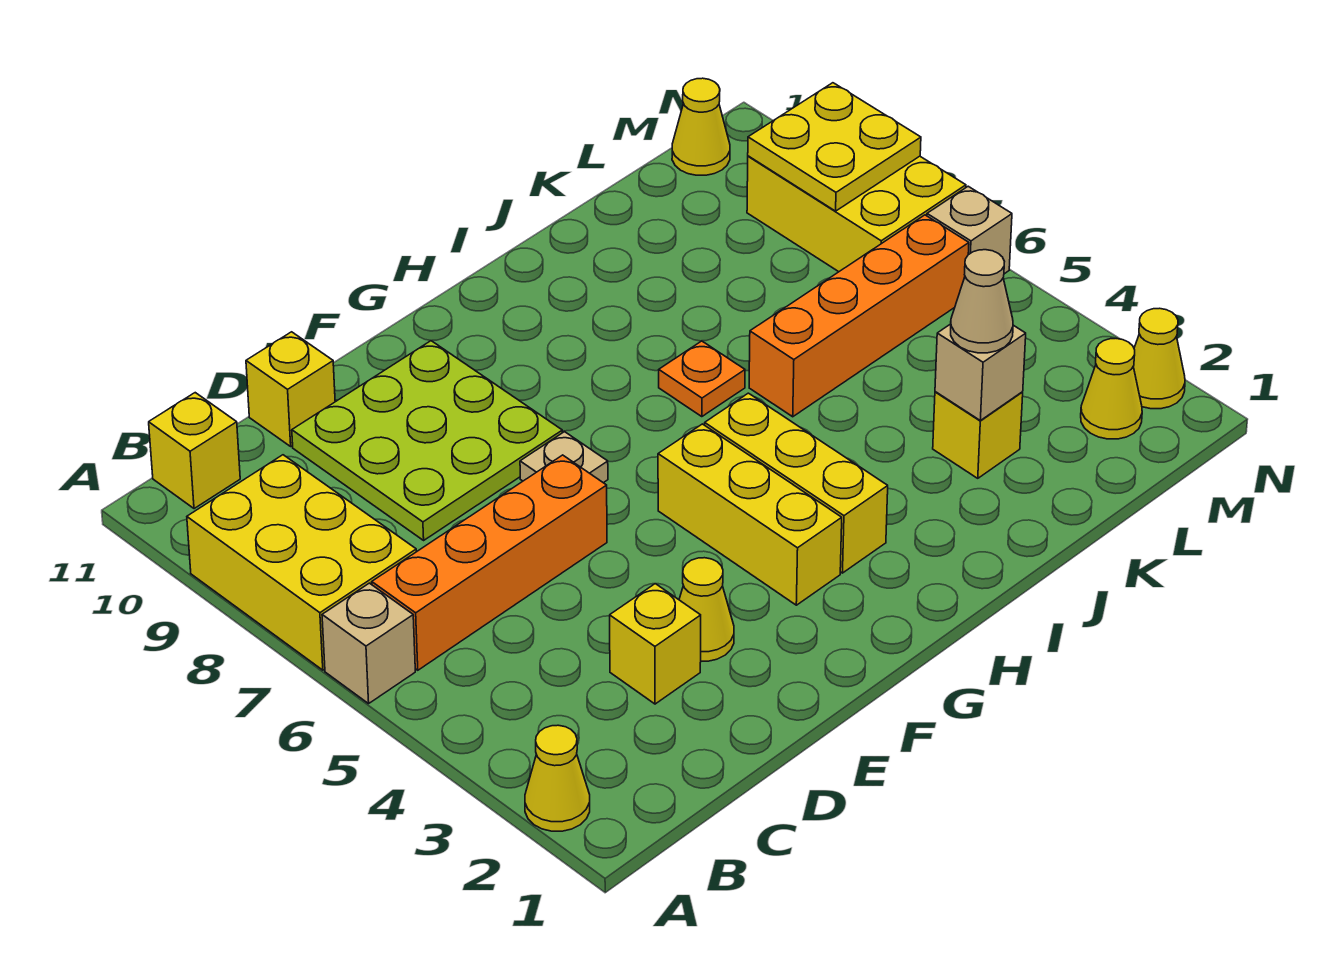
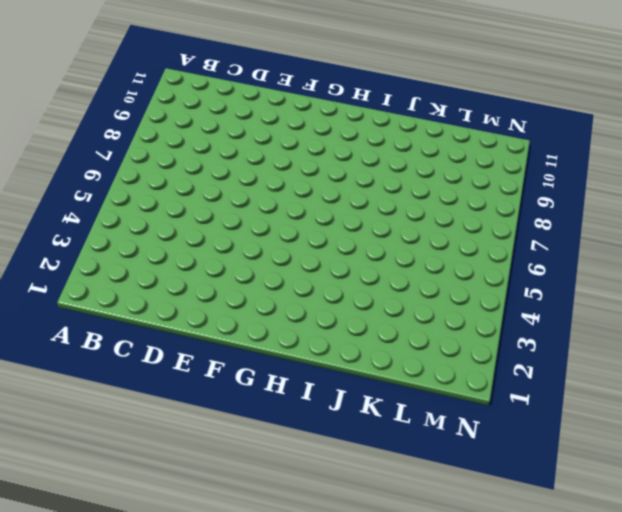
none -> yellow 1x1 cone [525,725,590,831]
none -> tan 1x1 brick [322,583,415,704]
none -> yellow 2x3 brick [187,455,416,670]

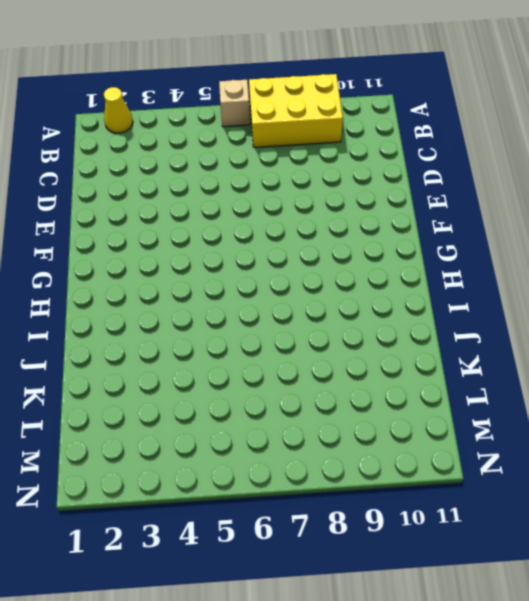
none -> orange 1x4 brick [372,455,607,670]
none -> yellow 1x1 brick [149,393,240,509]
none -> yellow 1x1 brick [610,584,701,704]

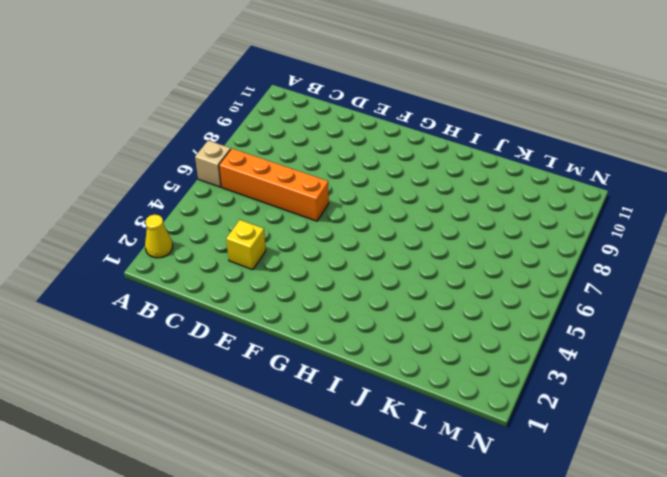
none -> yellow 2x3 brick [187,455,416,670]
none -> yellow 1x1 brick [149,393,240,509]
none -> lime 3x3 plate [292,341,562,540]

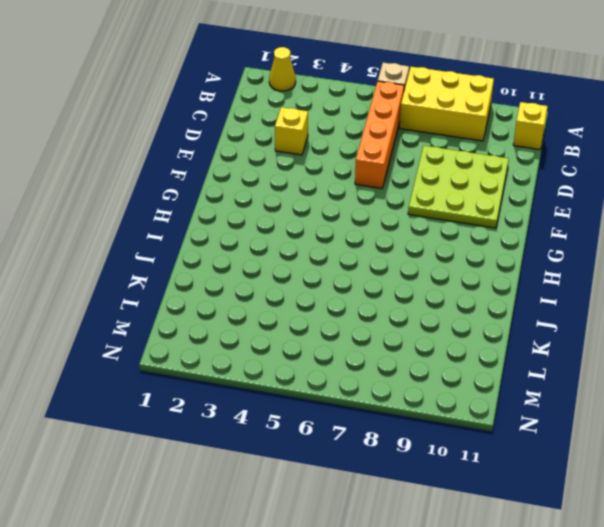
none -> yellow 1x1 brick [246,332,335,446]
none -> yellow 1x1 cone [679,558,734,661]
none -> tan 1x1 plate [520,432,608,483]

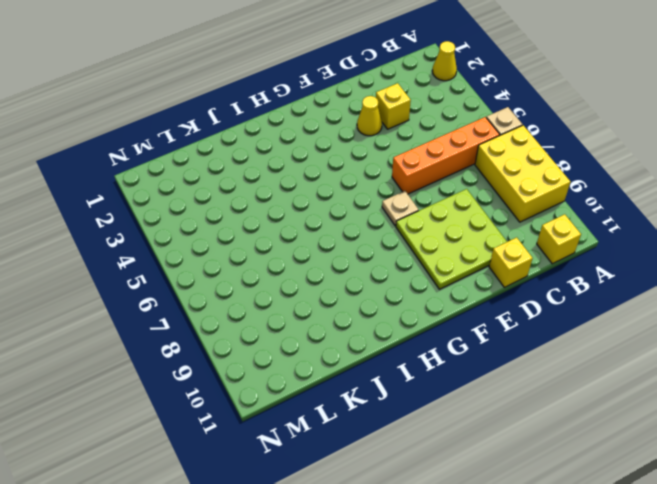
none -> yellow 1x3 brick [658,424,842,605]
none -> yellow 1x3 brick [705,393,888,573]
none -> orange 1x1 plate [659,341,745,417]

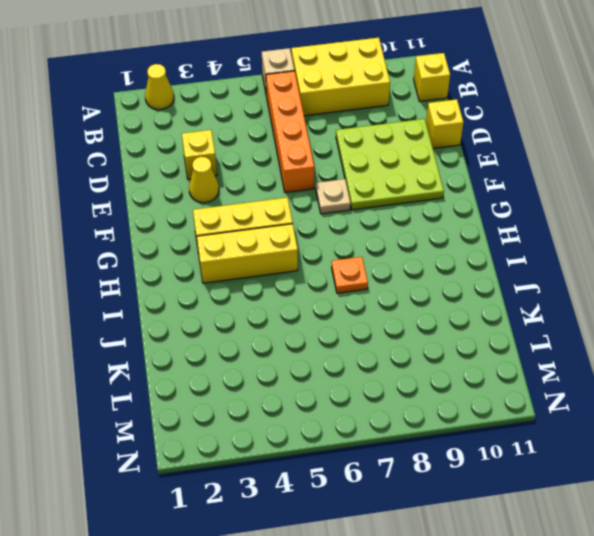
none -> orange 1x4 brick [749,215,969,417]
none -> yellow 1x1 brick [933,392,1023,478]
none -> yellow 1x1 cone [1081,339,1142,439]

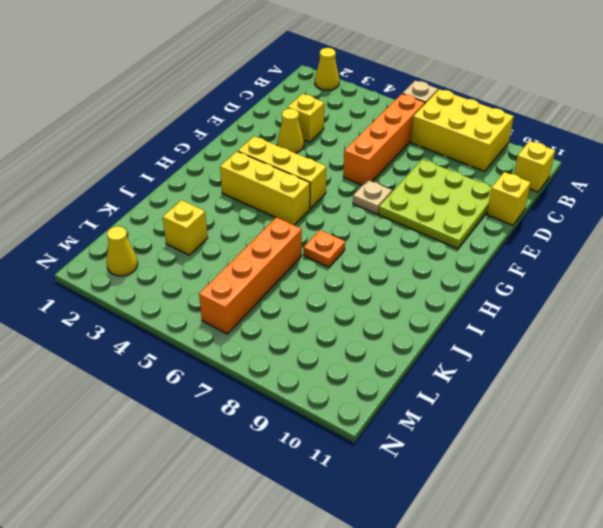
none -> yellow 2x3 brick [747,156,966,272]
none -> yellow 1x1 cone [672,78,730,175]
none -> yellow 1x1 cone [1133,308,1185,409]

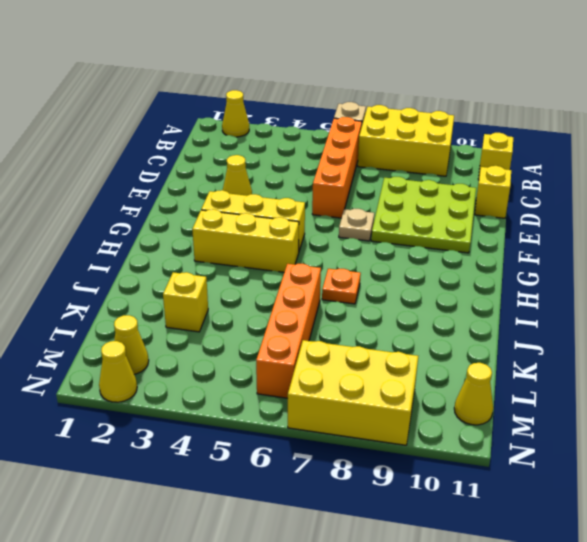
none -> yellow 1x1 brick [610,584,701,704]
none -> tan 1x1 brick [927,186,1012,274]
none -> tan 1x1 brick [935,324,1026,420]

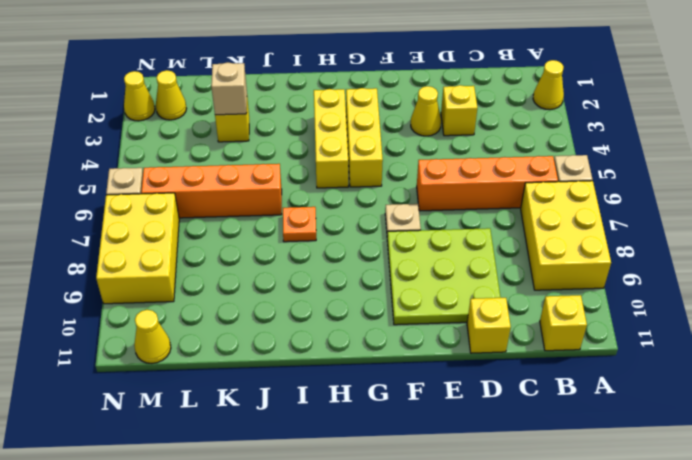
none -> yellow 2x2 plate [748,83,921,211]
none -> tan 1x1 cone [951,250,1013,353]

